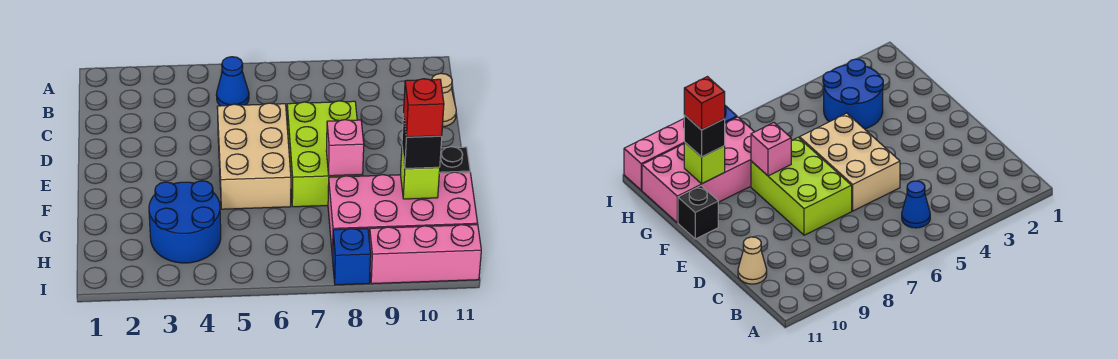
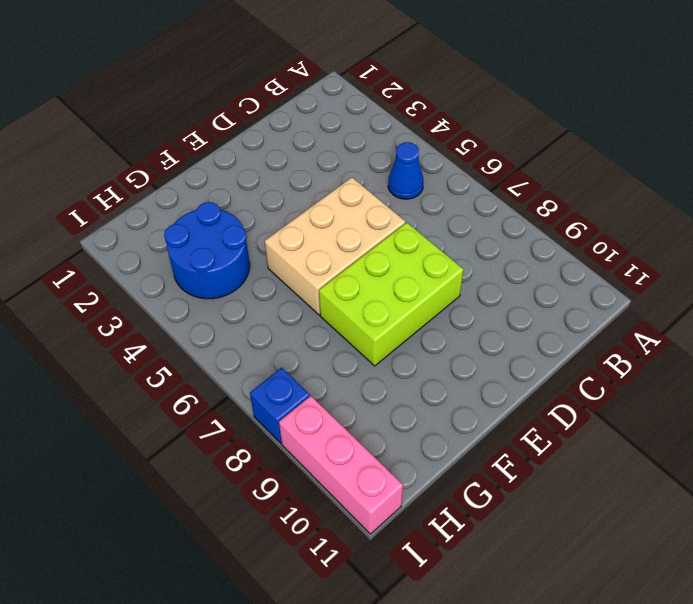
none -> tan 1x1 cone [432,73,456,127]
none -> black 1x1 brick [439,147,470,173]
none -> pink 2x4 brick [328,172,478,258]

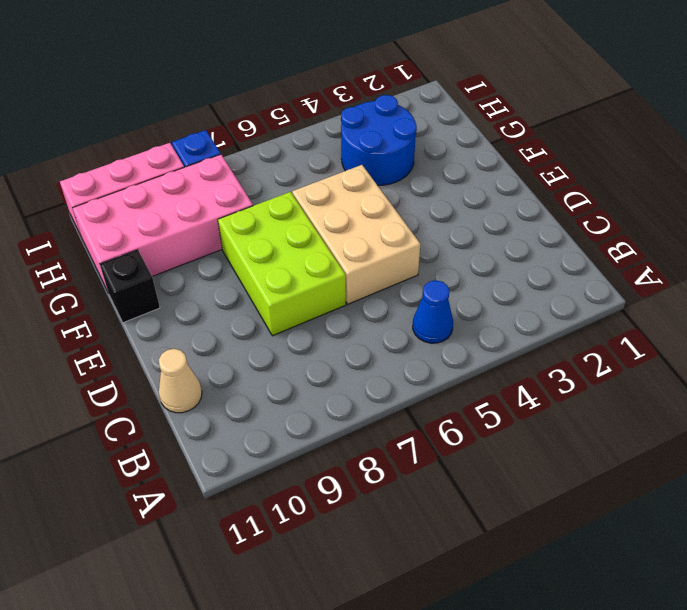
none -> pink 1x1 brick [326,120,364,176]
none -> lime 1x1 brick [400,148,440,199]
none -> black 1x1 brick [402,114,442,168]

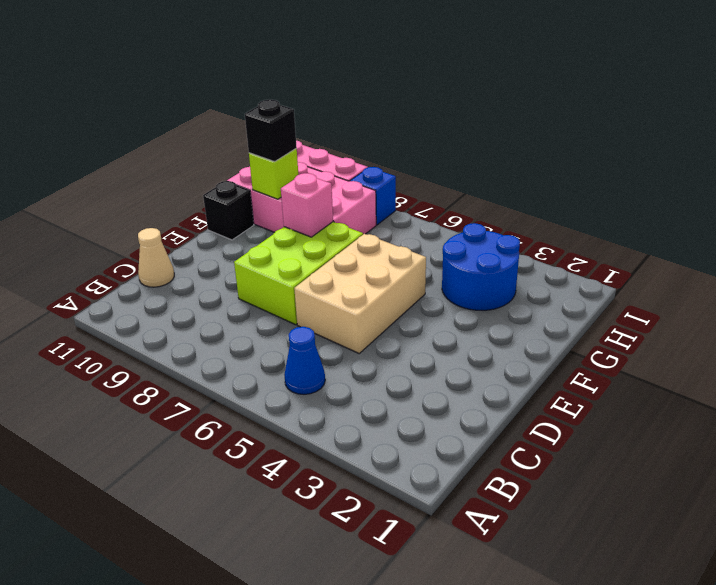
none -> red 1x1 brick [404,79,444,137]

